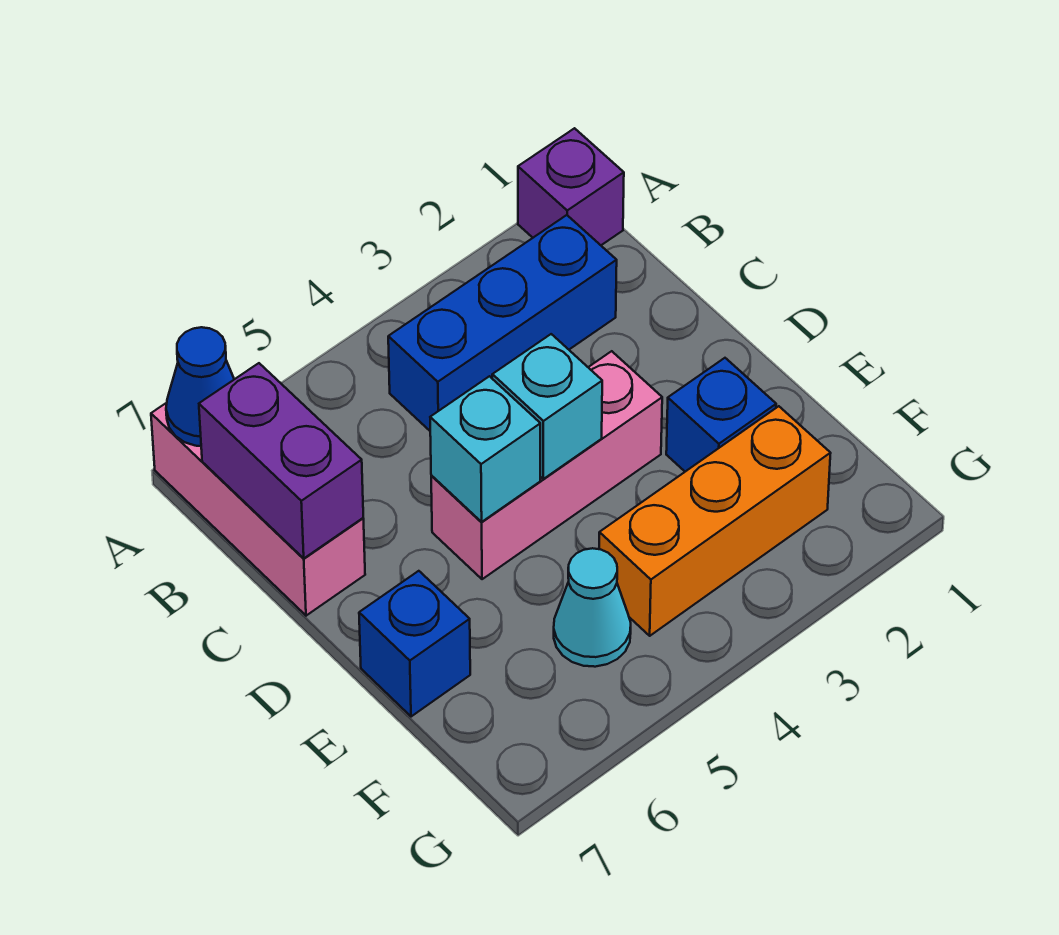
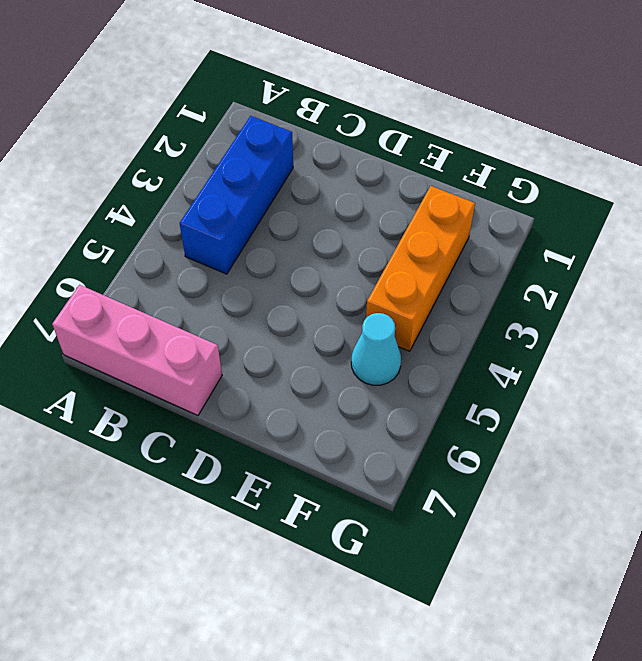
none -> purple 1x1 brick [518,128,624,245]
none -> pink 1x3 brick [431,351,662,579]
none -> blue 1x1 brick [666,358,776,472]

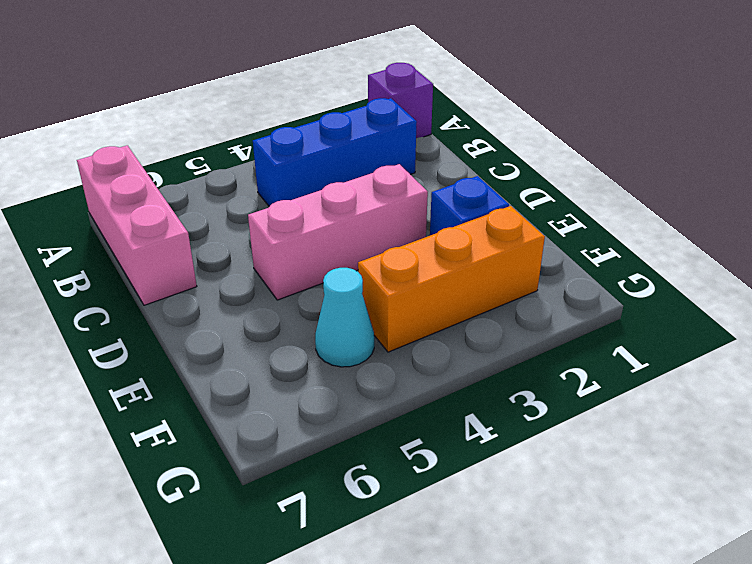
none -> blue 1x1 brick [359,571,470,717]
none -> blue 1x1 cone [166,327,234,446]
none -> purple 1x2 brick [199,363,363,558]

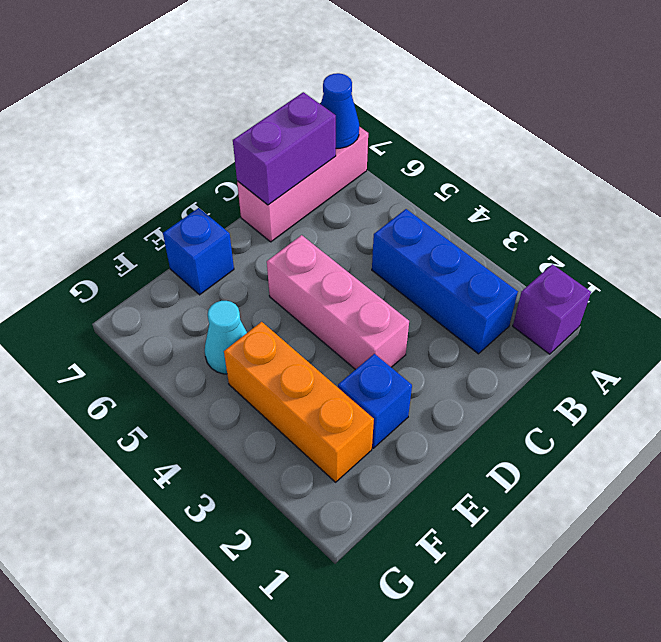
none -> cyan 1x1 brick [492,334,602,479]
none -> cyan 1x1 brick [430,376,540,522]

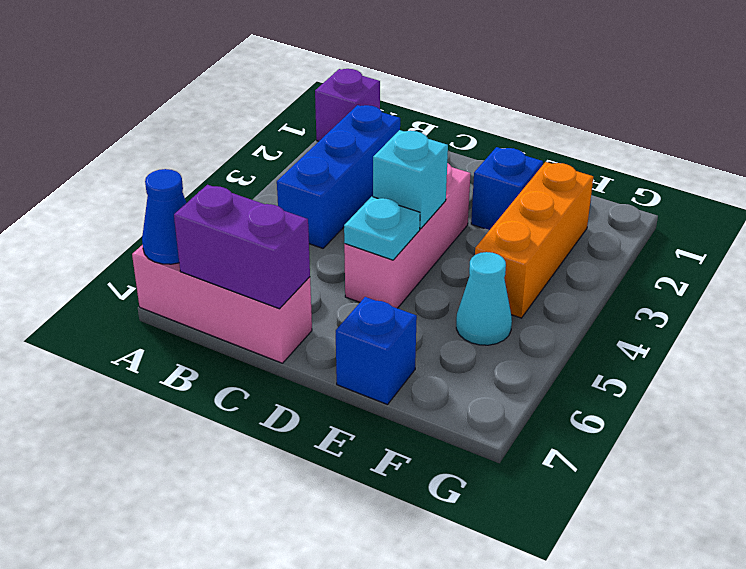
cyan 1x1 plate [344,197,420,260] -> cyan 1x1 brick [430,376,540,522]

